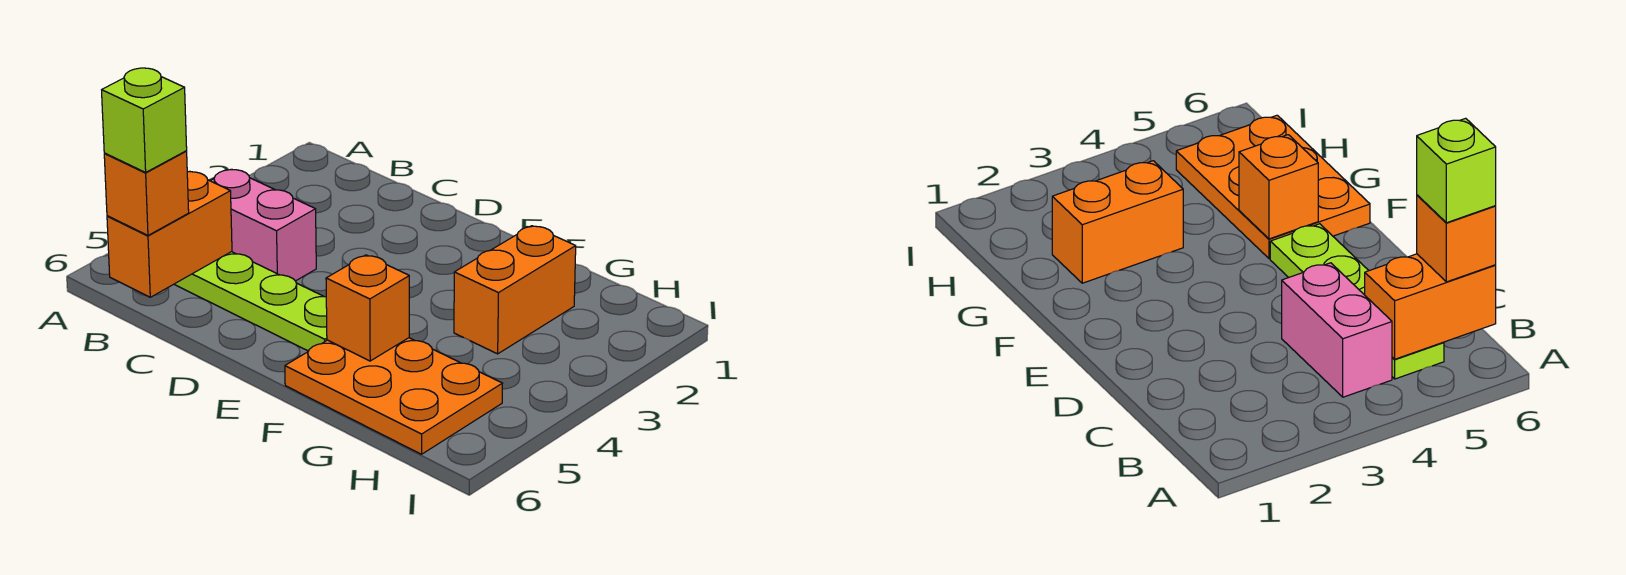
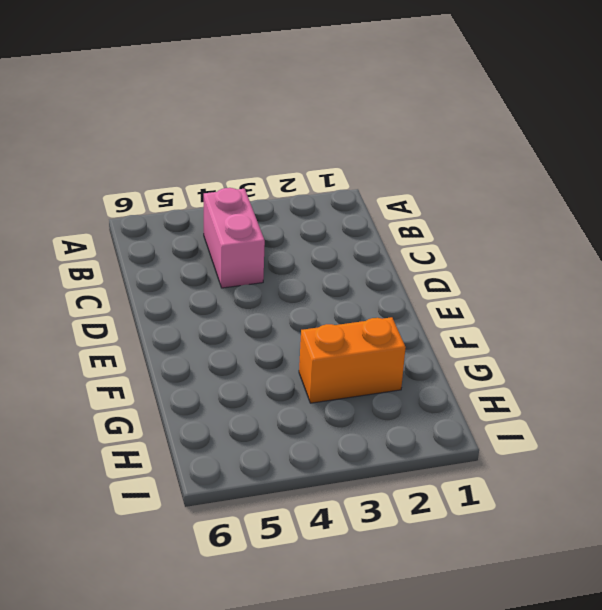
none -> lime 1x4 plate [174,252,327,351]
none -> orange 2x3 plate [285,338,503,454]

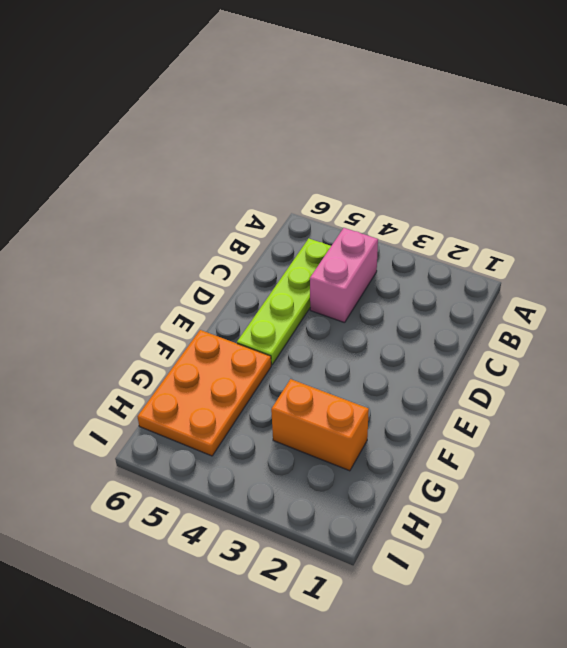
none -> orange 1x2 brick [107,171,232,297]
none -> orange 1x1 brick [326,255,409,361]

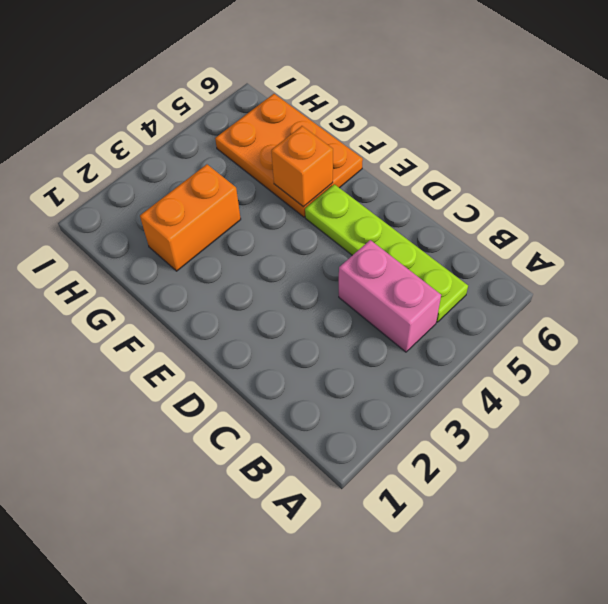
none -> orange 1x2 brick [107,171,232,297]
none -> orange 1x1 brick [104,151,189,235]

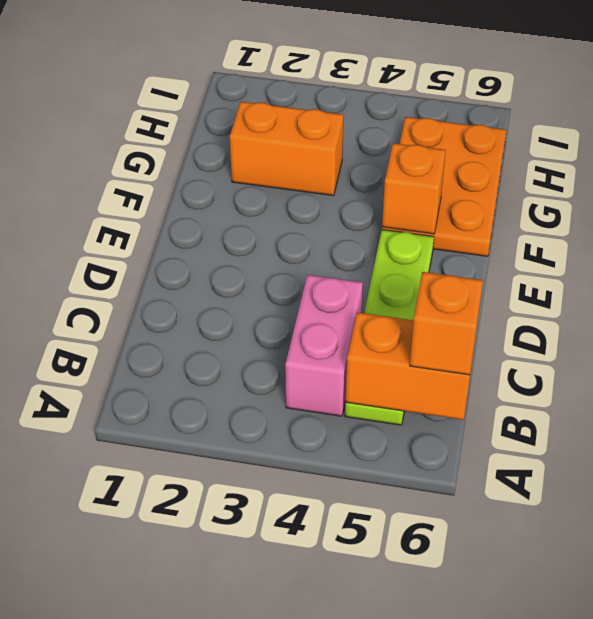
none -> lime 1x1 brick [102,68,187,172]

